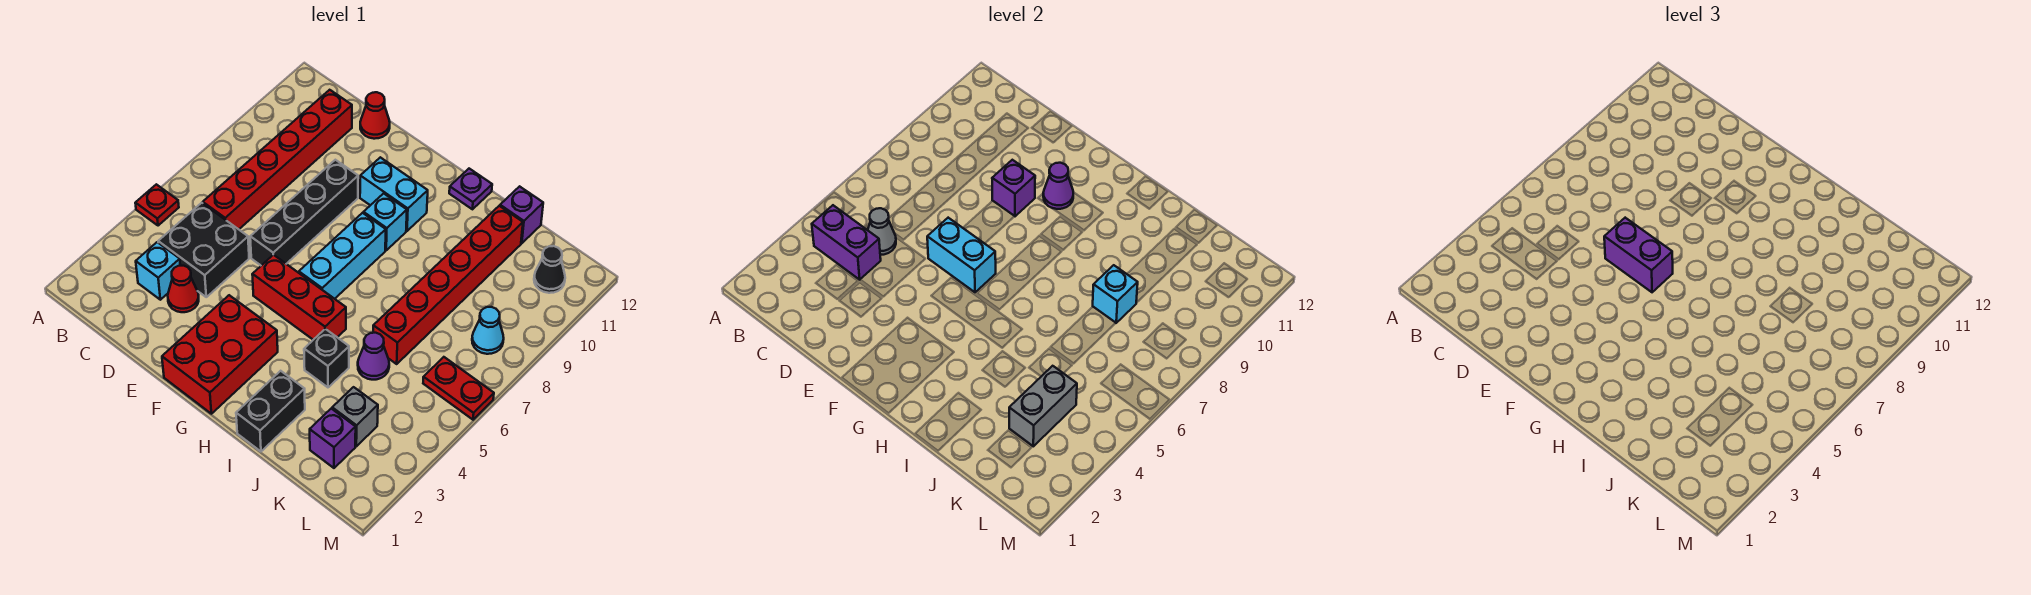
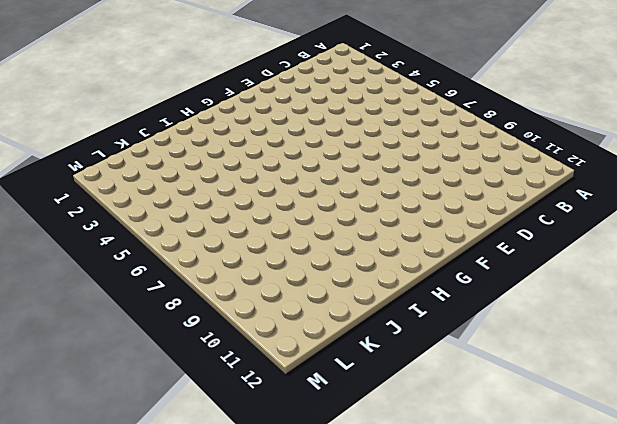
none -> red 1x1 plate [135,184,179,226]
none -> cyan 1x1 brick [136,242,180,300]
none -> black 2x2 brick [158,203,249,297]
none -> red 1x6 brick [203,90,352,229]

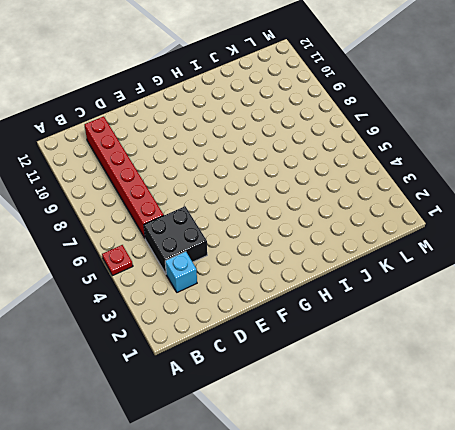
none -> red 1x1 cone [168,266,199,312]
none -> red 1x1 cone [360,92,390,139]
none -> black 1x4 brick [250,160,358,265]
none -> red 2x3 brick [162,295,278,414]

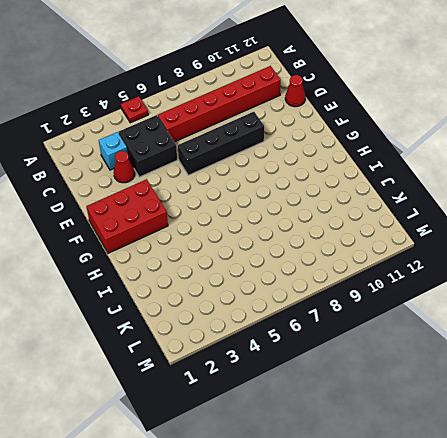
none -> red 1x3 brick [252,255,346,340]
none -> cyan 1x2 brick [360,157,428,231]
none -> cyan 1x3 brick [299,213,386,299]
none -> cyan 1x1 brick [364,193,407,250]

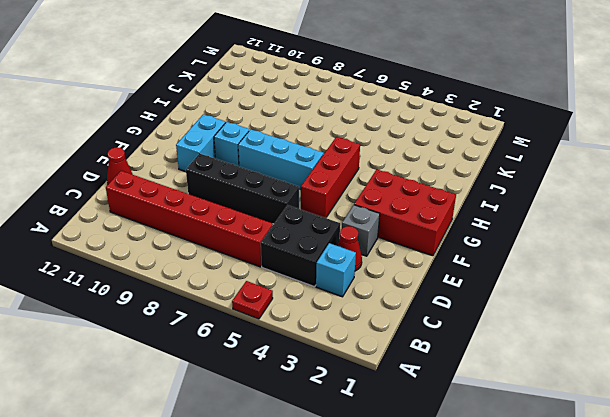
grey 1x1 brick [342,205,380,256] -> grey 1x1 brick moved to [332,387,378,446]
none -> purple 1x1 plate [449,169,492,209]
none -> black 1x2 brick [236,371,305,451]
none -> black 1x1 brick [304,329,349,387]
none -> purple 1x1 cone [358,333,389,380]

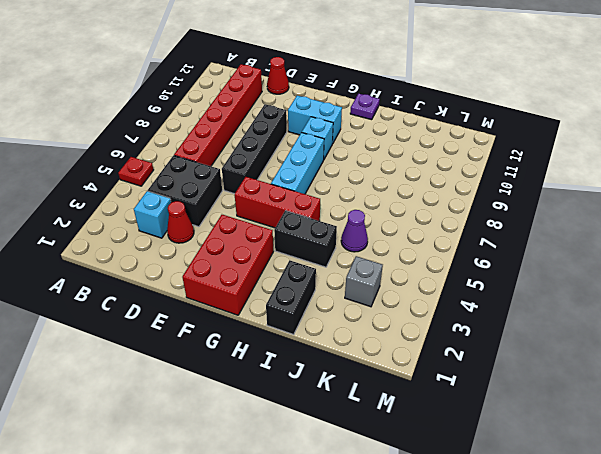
black 1x2 brick [274,211,337,267] -> black 1x1 brick [304,329,349,387]
none -> red 1x6 brick [373,206,523,364]
none -> purple 1x1 brick [500,186,543,243]
none -> purple 1x1 brick [310,409,356,468]
none -> red 1x2 plate [423,357,494,420]

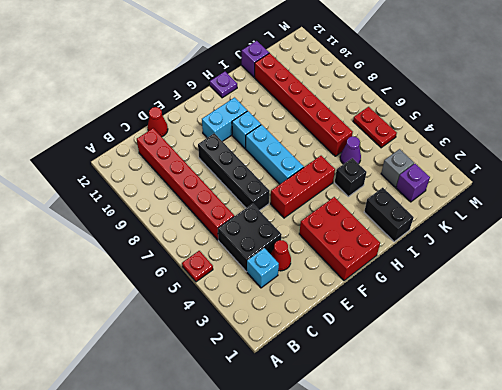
red 1x2 plate [353,107,397,148] -> red 1x2 plate turned to [423,357,494,420]
none -> cyan 1x1 cone [472,307,504,354]
none -> black 1x1 cone [534,246,565,293]
none -> purple 1x2 brick [812,205,881,280]
none -> grey 1x1 cone [868,208,896,255]

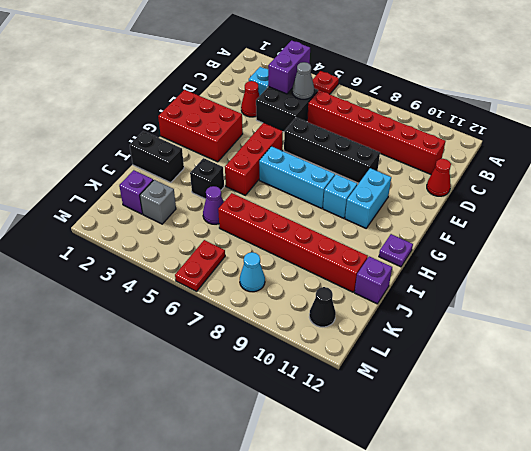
none -> cyan 1x2 brick [927,218,996,292]
none -> purple 1x1 brick [992,160,1035,216]
none -> purple 1x1 cone [1043,163,1073,209]
none -> cyan 1x1 brick [1093,265,1138,323]

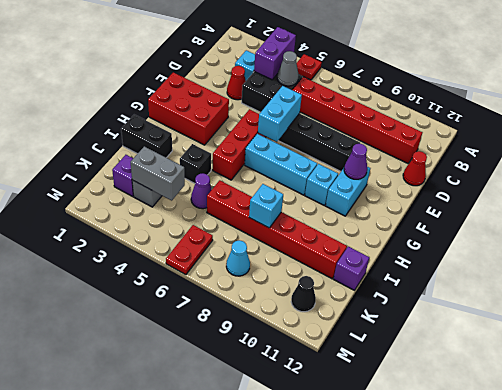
none -> purple 1x1 plate [449,169,492,209]
none -> purple 1x1 brick [992,160,1035,216]
none -> purple 1x2 brick [1604,218,1673,292]

